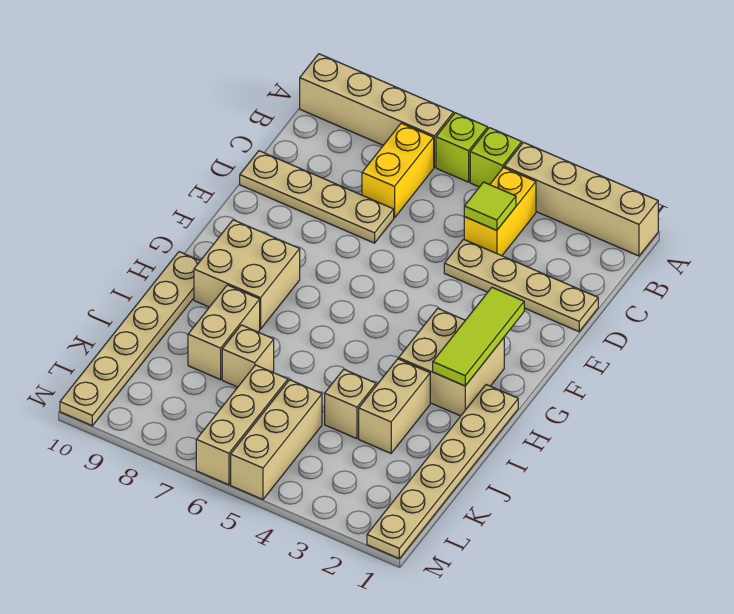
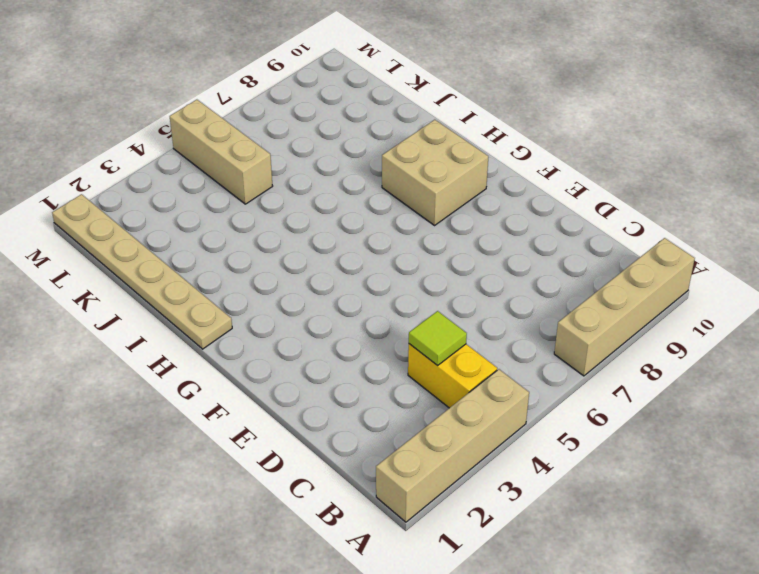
none -> lime 1x1 brick [470,128,522,187]
none -> lime 1x1 brick [436,113,488,182]
none -> yellow 1x2 brick [362,123,434,218]

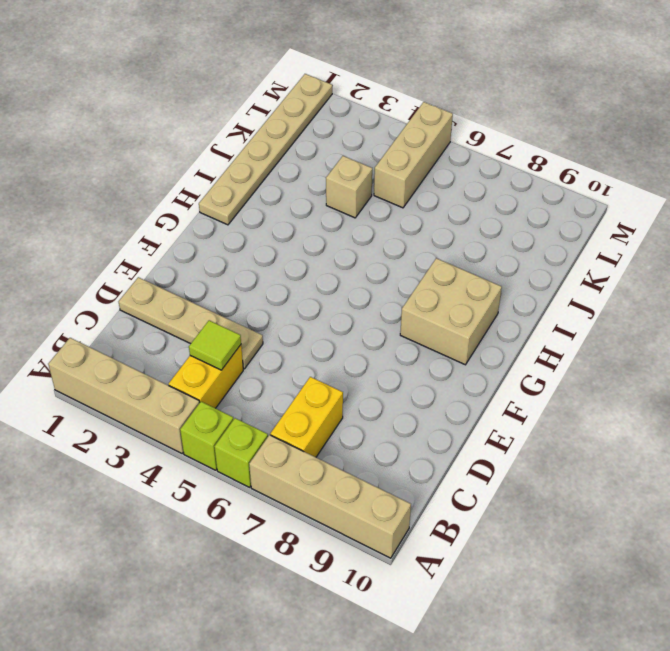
none -> tan 1x4 plate [240,151,394,243]
none -> tan 2x2 brick [399,309,504,416]
none -> tan 1x6 plate [60,252,200,426]

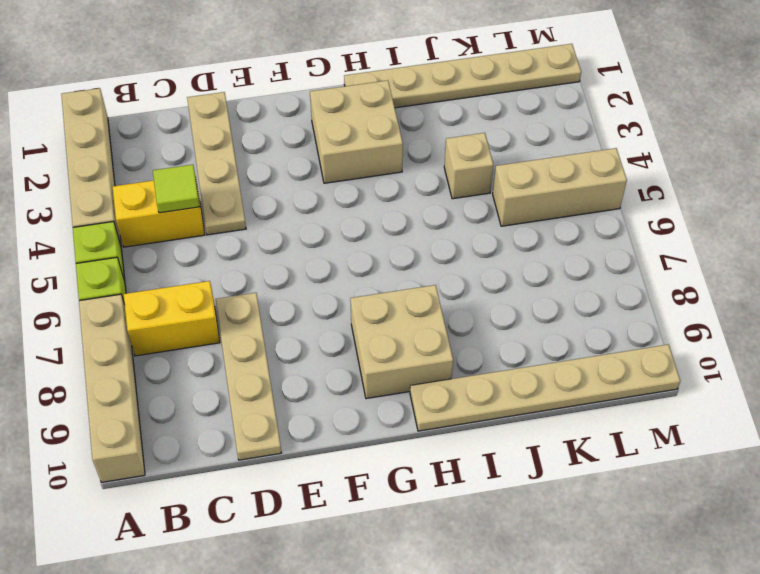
none -> tan 1x2 brick [359,359,430,453]
none -> tan 1x2 brick [188,285,260,380]
none -> tan 1x1 brick [222,325,274,387]

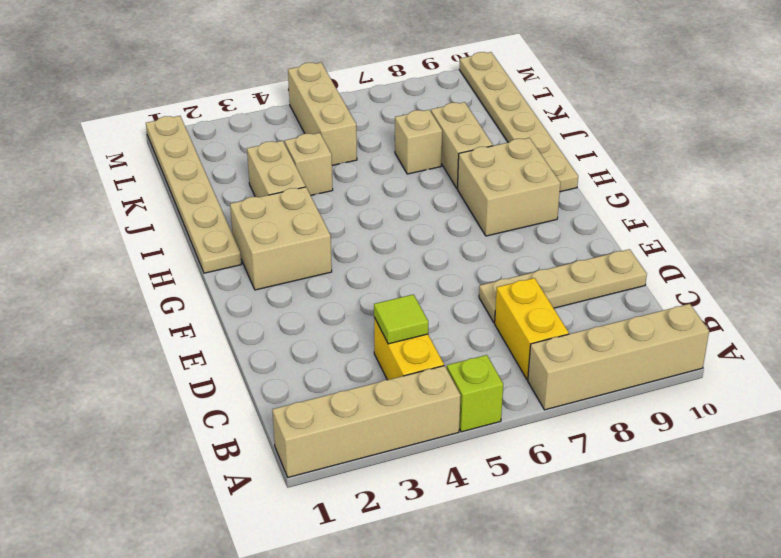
none -> lime 1x1 brick [436,113,488,182]
none -> tan 1x4 plate [444,239,598,332]
none -> tan 1x3 brick [196,365,288,485]

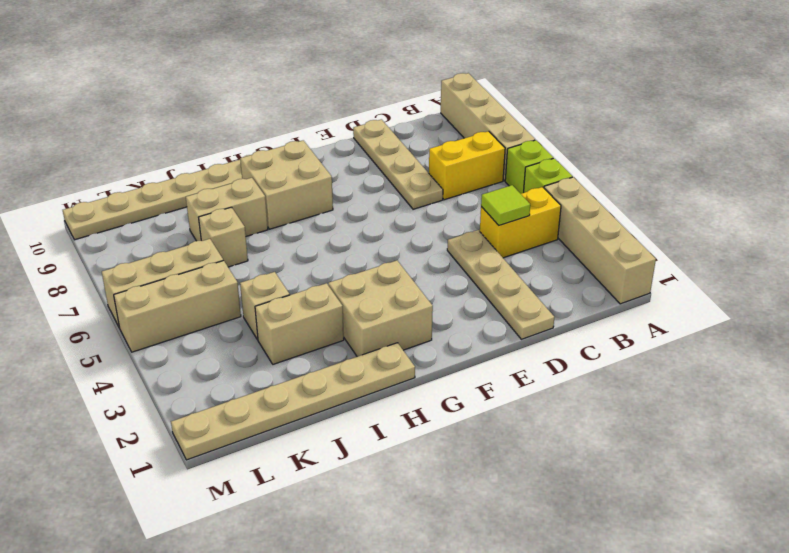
none -> lime 1x3 tile [433,288,524,386]

